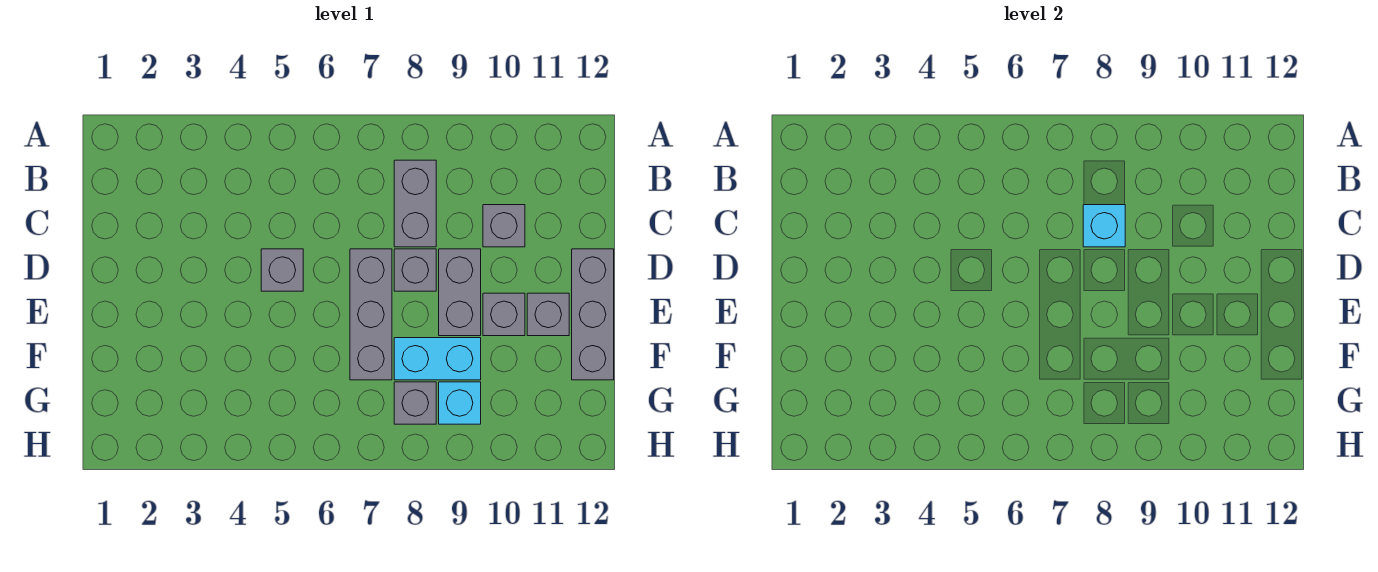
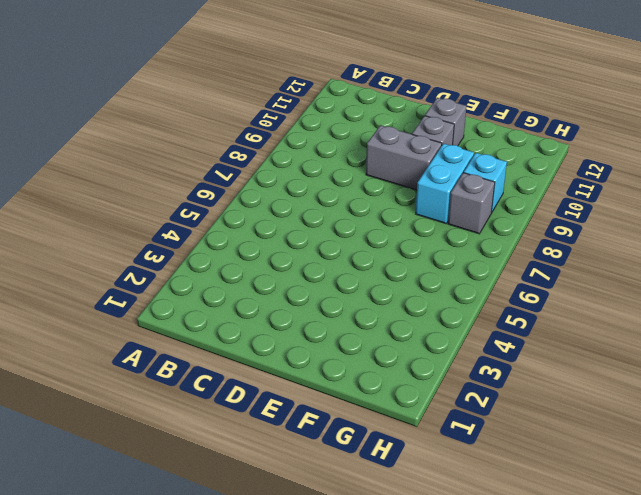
none -> grey 1x2 brick [394,160,436,247]
none -> grey 1x1 brick [483,205,525,247]
none -> grey 1x1 brick [261,249,303,291]

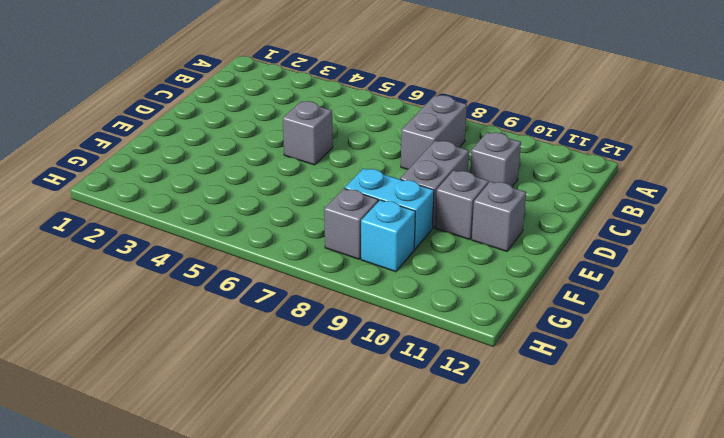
none -> grey 1x3 brick [350,249,392,380]
none -> grey 1x1 brick [394,249,436,291]
none -> grey 1x3 brick [572,249,614,380]

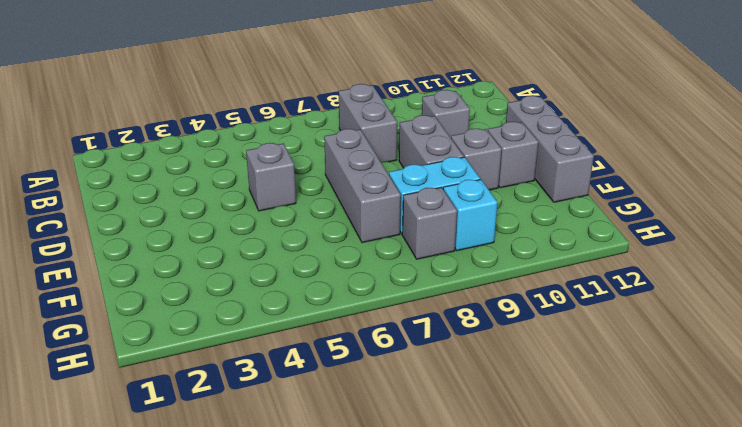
none -> grey 1x1 brick [394,249,436,291]
none -> cyan 1x1 brick [1083,205,1125,247]

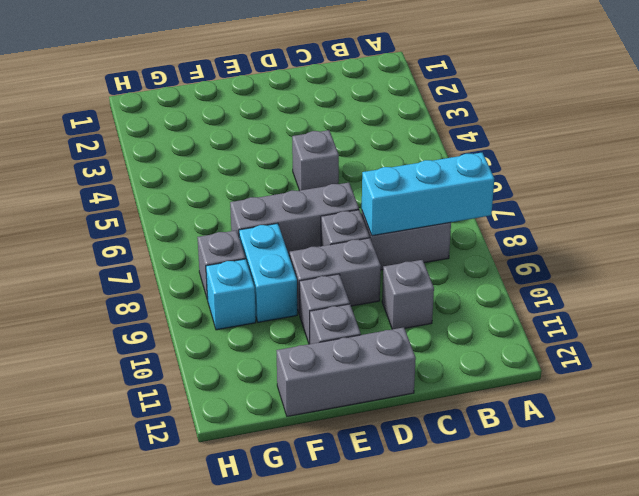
cyan 1x3 brick [362,153,494,236] -> cyan 1x1 brick [1083,205,1125,247]

